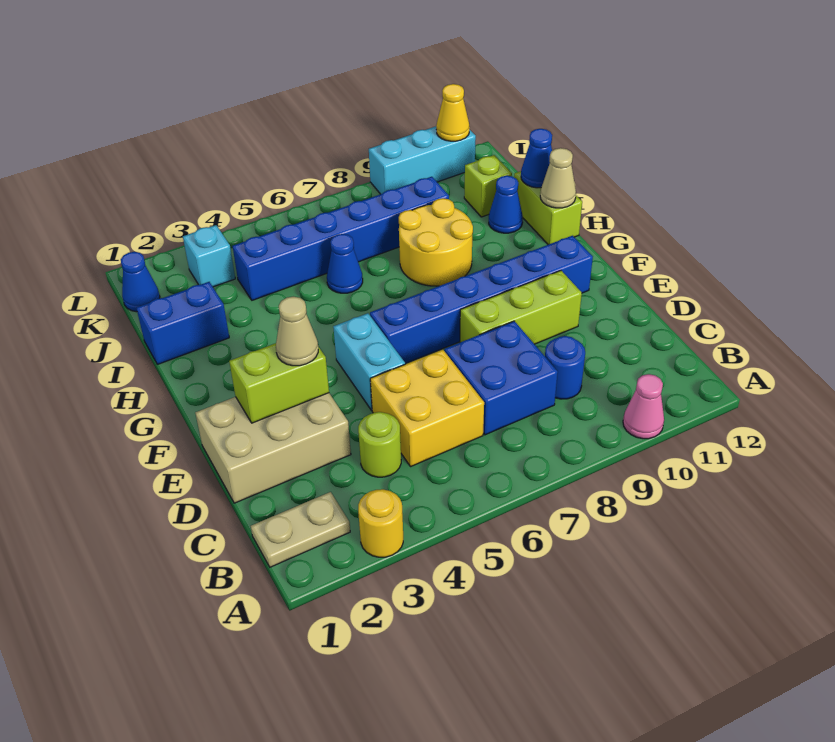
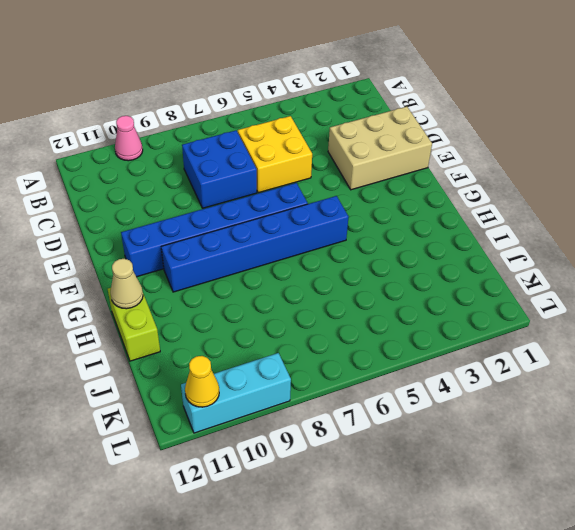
blue 1x6 brick [161,196,348,292] -> blue 1x6 brick moved to [233,177,449,300]
none -> yellow 1x1 round brick [358,489,403,557]
none -> tan 1x2 plate [251,492,350,567]
none -> lime 1x1 round brick [358,412,401,477]

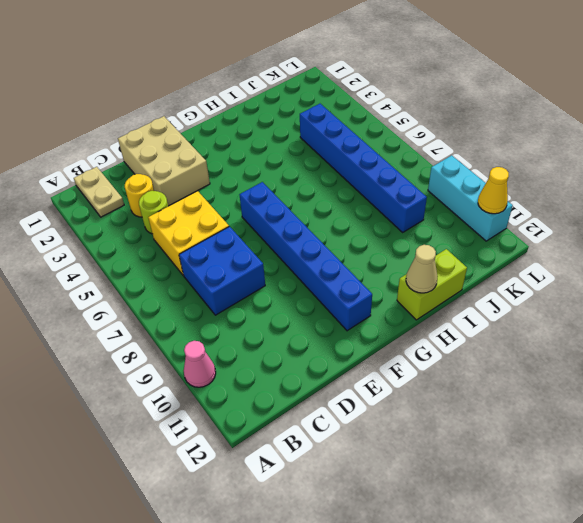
yellow 1x1 round brick [125,174,154,217] -> yellow 1x1 round brick moved to [358,489,403,557]
none -> blue 1x1 round brick [545,336,585,399]
none -> cyan 1x2 brick [333,313,405,411]
none -> lime 1x3 brick [460,271,582,344]

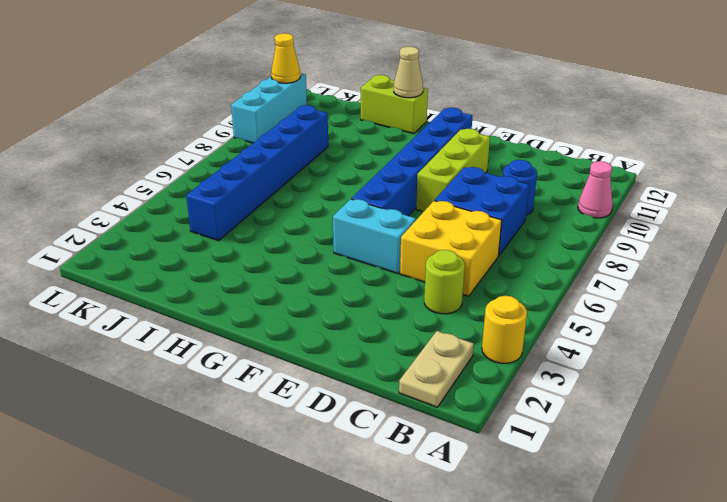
none -> tan 2x3 brick [195,393,351,503]
none -> yellow 2x2 round brick [399,198,473,286]
none -> blue 1x2 brick [137,282,229,364]

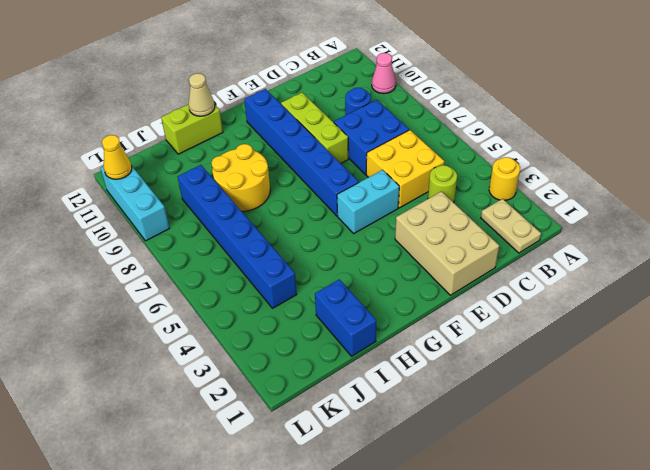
none -> blue 1x1 cone [327,234,363,293]
none -> blue 1x1 cone [489,176,523,233]
none -> lime 1x1 brick [464,155,512,217]

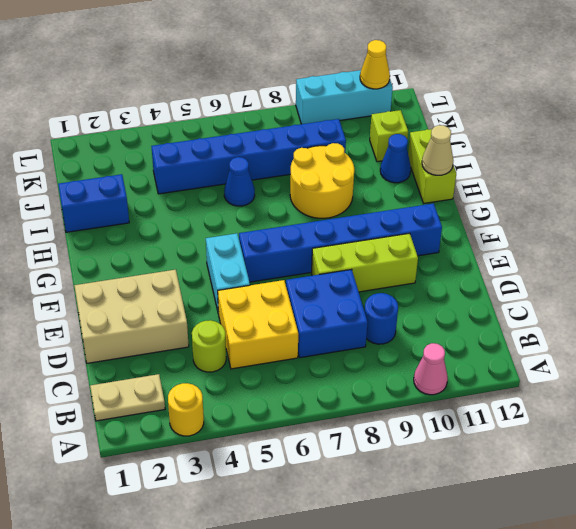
none -> blue 1x1 cone [121,252,160,312]
none -> cyan 1x1 brick [183,225,235,287]
none -> lime 1x2 brick [229,343,329,423]

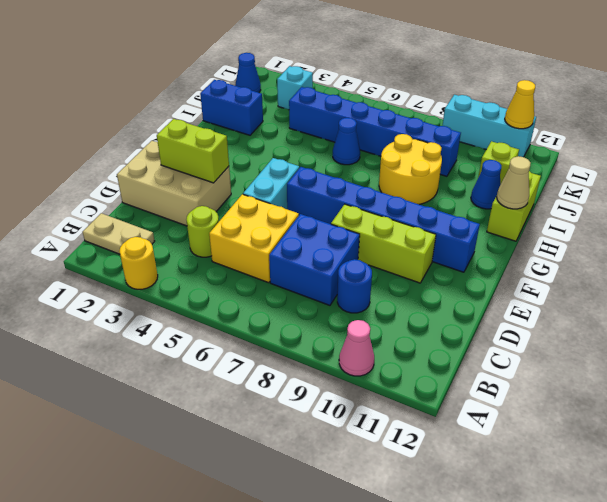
none -> blue 1x1 cone [521,129,552,188]
none -> tan 1x1 cone [276,297,318,366]

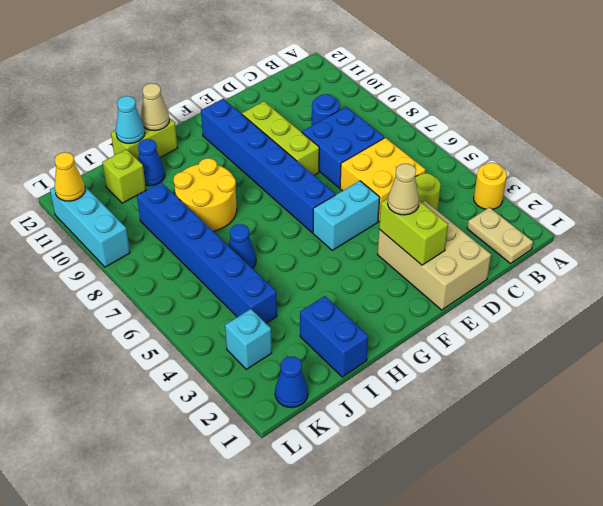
cyan 1x1 cone [116,96,145,143] -> blue 1x1 cone [521,129,552,188]
none -> pink 1x1 cone [623,374,664,439]

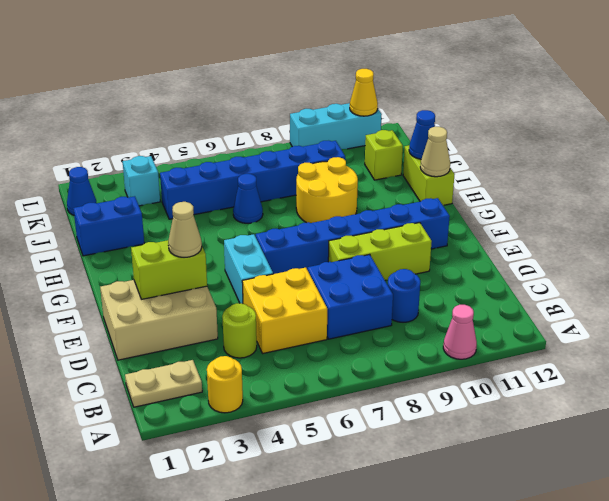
none -> blue 1x1 cone [489,176,523,233]

